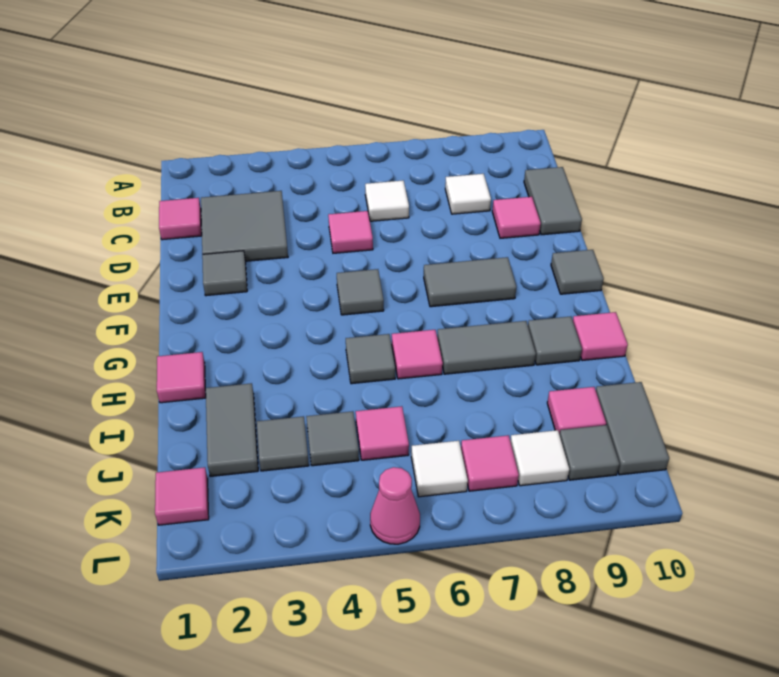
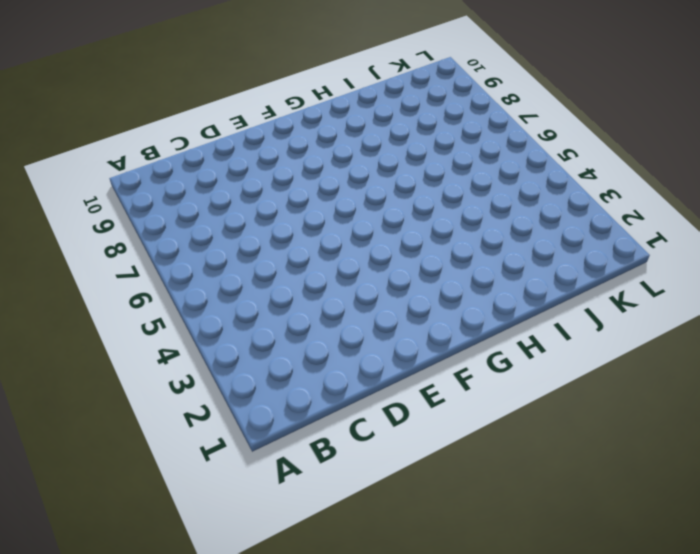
none -> pink 1x1 tile [159,198,202,240]
none -> grey 2x2 tile [201,191,288,261]
none -> white 1x1 tile [365,180,409,221]

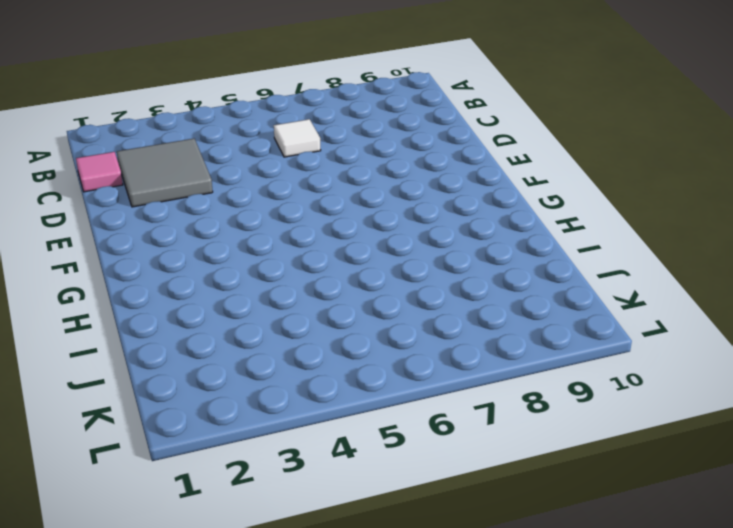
none -> white 1x1 tile [445,174,491,214]
none -> grey 1x2 tile [524,167,582,235]
none -> pink 1x1 tile [328,211,373,253]

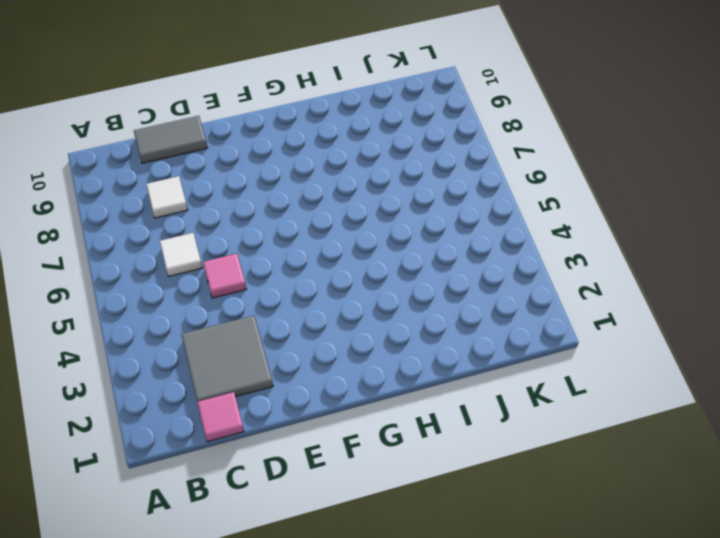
none -> pink 1x1 tile [492,197,541,238]
none -> grey 1x1 tile [202,251,247,296]
none -> grey 1x1 tile [337,269,384,315]

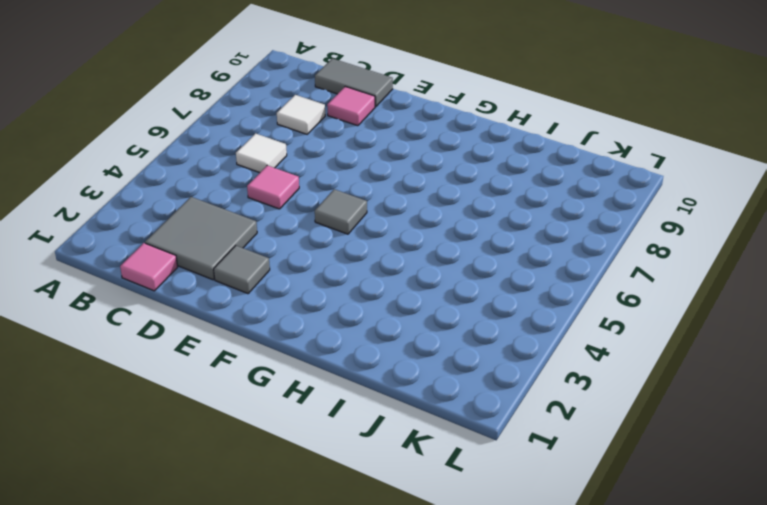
none -> grey 1x2 tile [424,257,516,307]
none -> grey 1x1 tile [551,250,604,294]
none -> pink 1x1 tile [157,352,206,403]

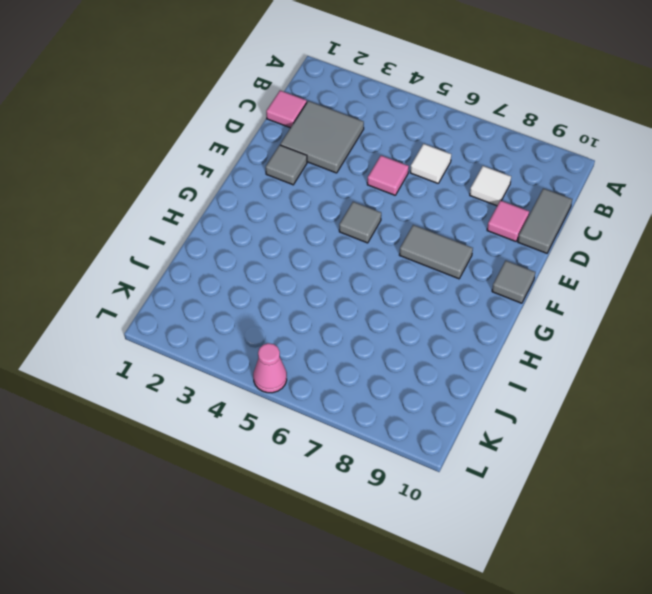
none -> pink 1x1 tile [157,352,206,403]
none -> grey 1x1 tile [346,334,395,384]
none -> pink 1x1 tile [392,330,443,379]

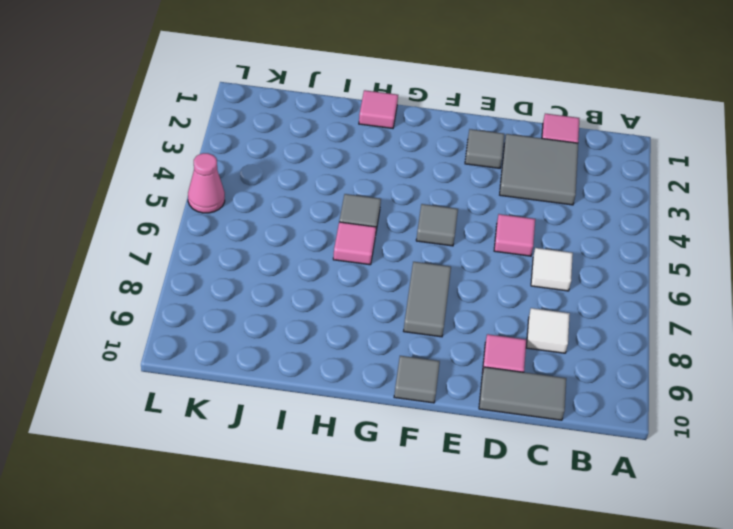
none -> grey 1x2 tile [437,321,536,374]
none -> grey 1x1 tile [528,316,582,365]
none -> pink 1x1 tile [573,312,628,361]

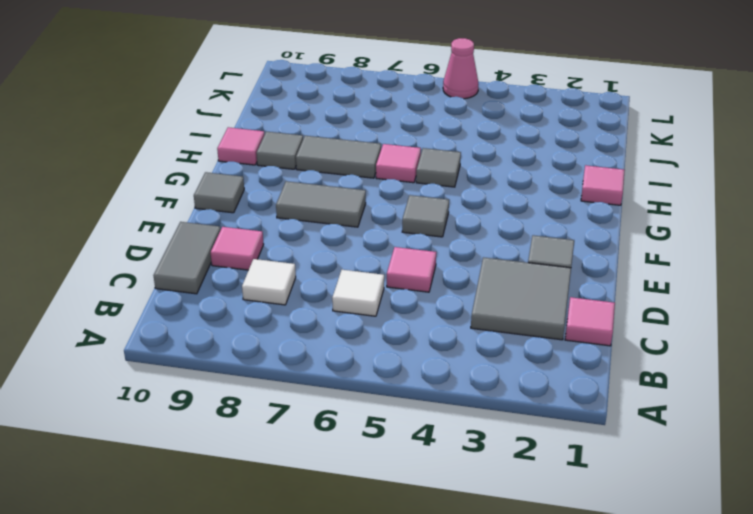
none -> grey 1x2 tile [206,383,258,477]
none -> grey 1x1 tile [257,416,309,471]
none -> grey 1x1 tile [306,411,359,466]

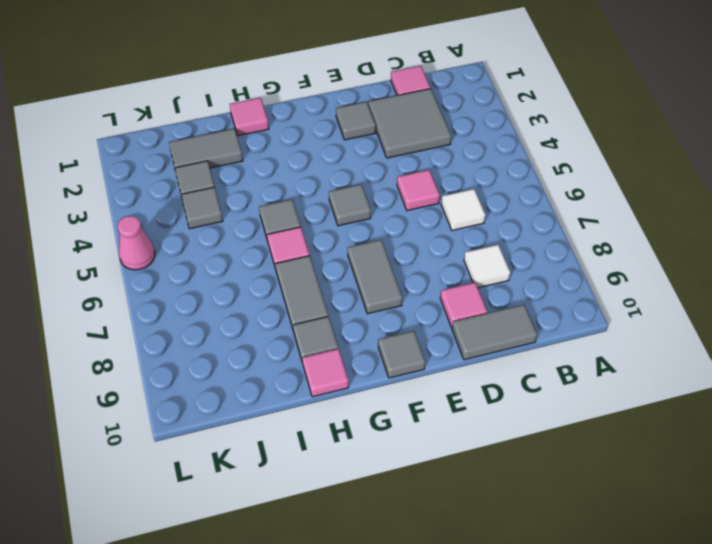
none -> pink 1x1 tile [356,406,409,460]
none -> pink 1x1 tile [547,387,606,435]
none -> grey 1x2 tile [596,382,669,475]

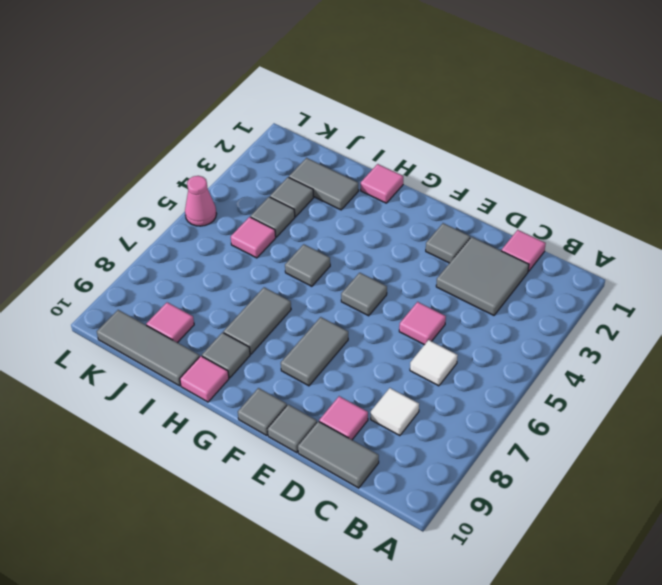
grey 1x1 tile [268,405,317,453] -> grey 1x1 tile moved to [560,425,619,480]
grey 1x3 tile [97,310,200,386] -> grey 1x2 tile [596,382,669,475]
none -> pink 1x1 tile [392,330,443,379]
none -> pink 1x1 tile [155,467,209,525]
none -> white 1x1 tile [411,441,468,497]

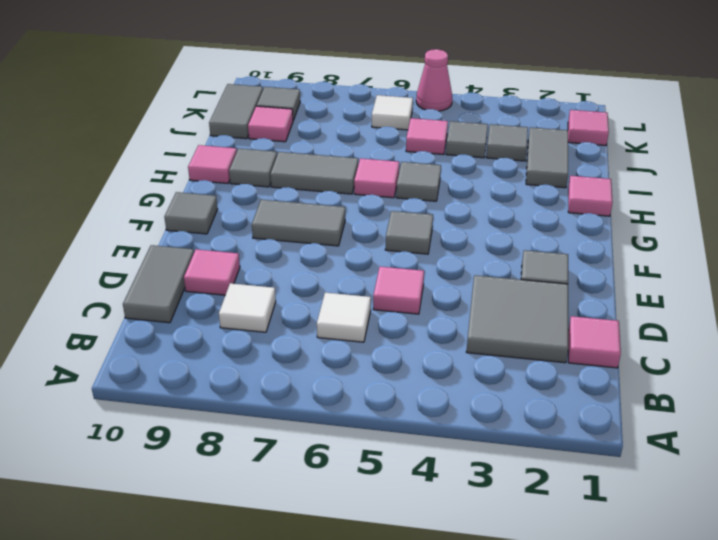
none -> pink 1x1 tile [461,435,519,491]
none -> white 1x1 tile [510,430,569,486]

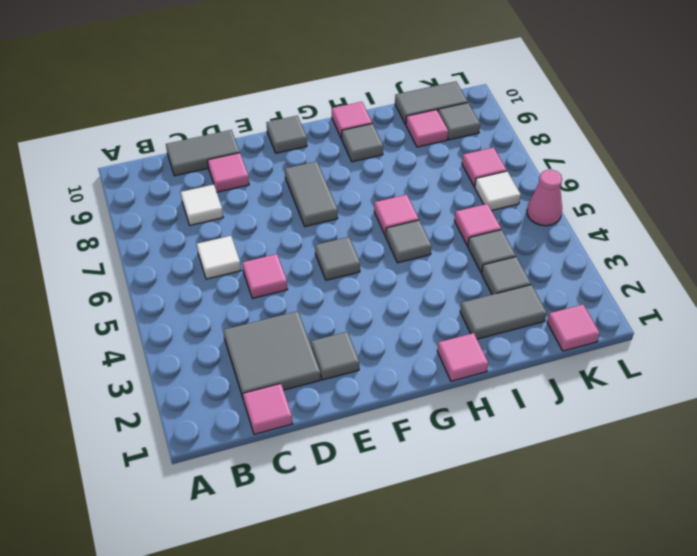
none -> grey 1x2 tile [437,321,536,374]
none -> white 1x1 tile [510,430,569,486]

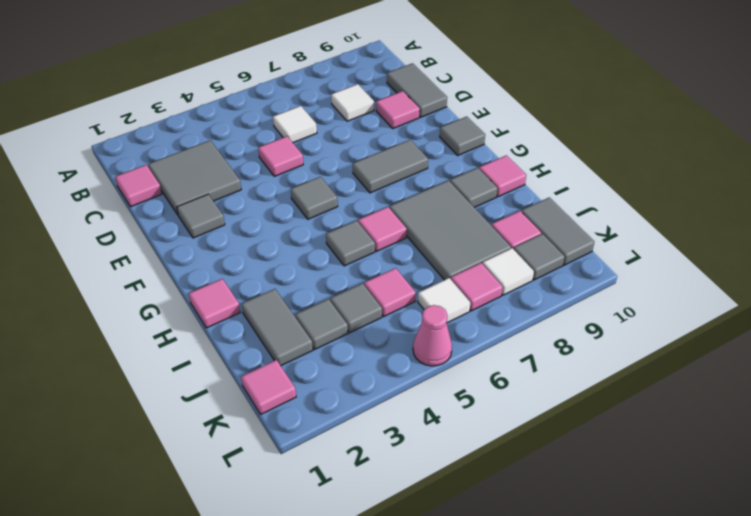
grey 2x3 tile [390,181,511,280] -> grey 1x2 tile [437,321,536,374]

